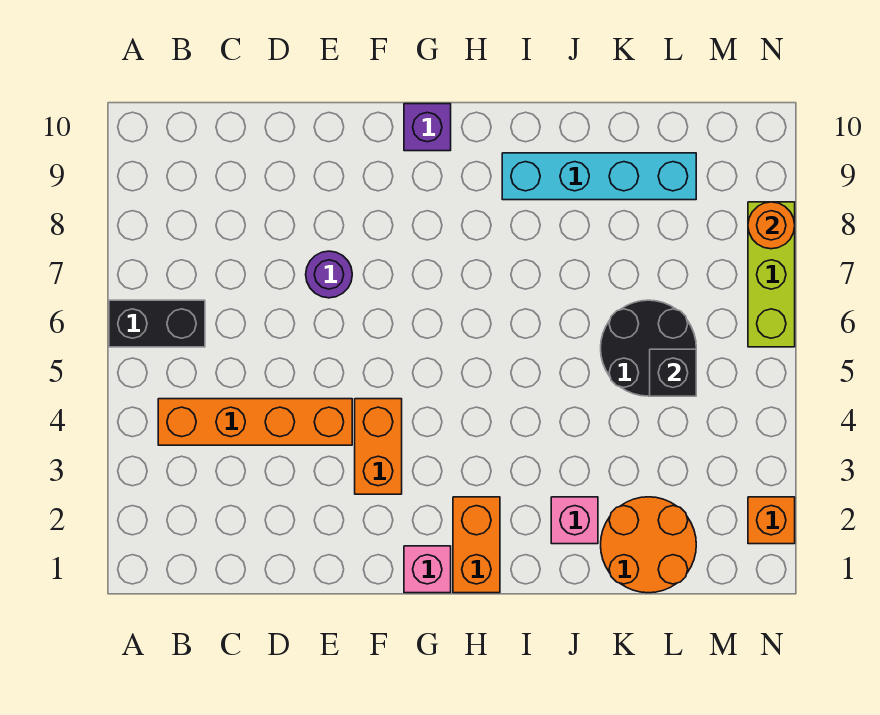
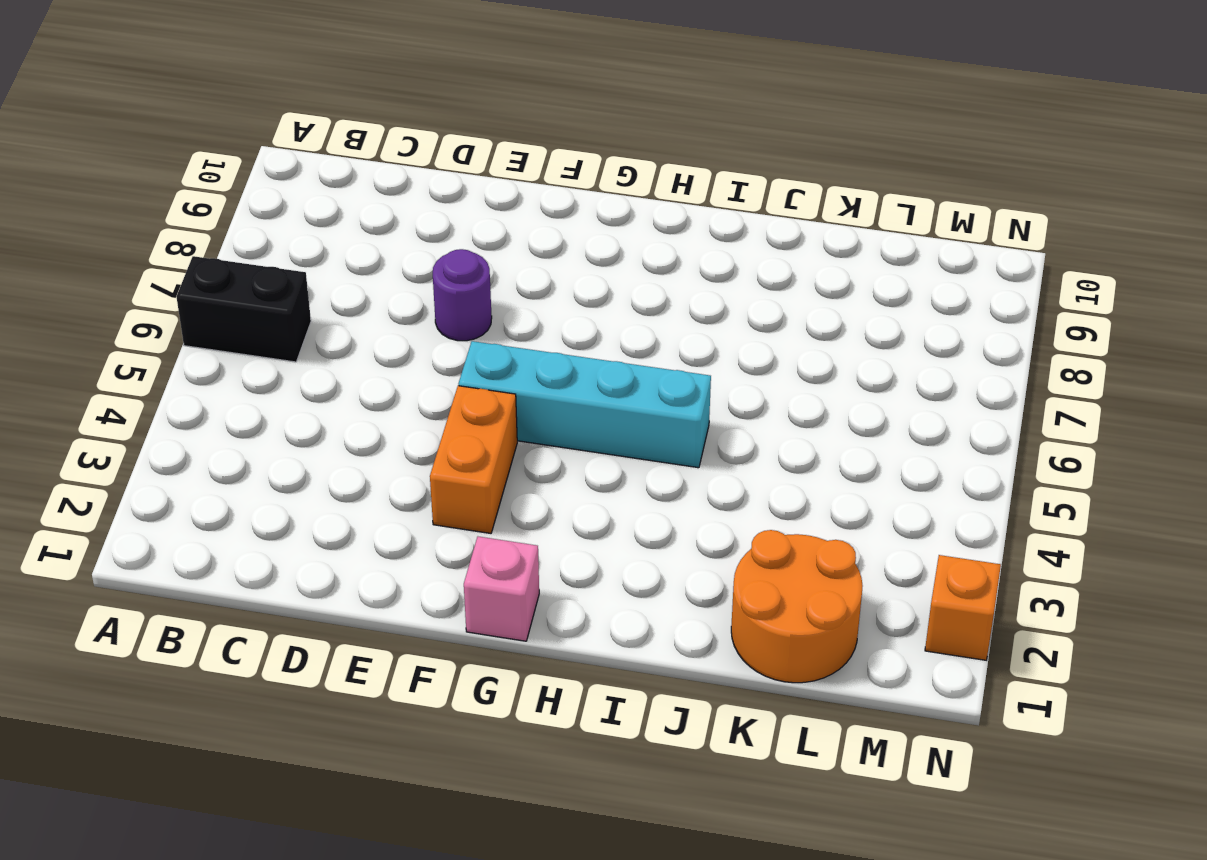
cyan 1x4 brick [459,341,711,468] -> cyan 1x4 brick moved to [502,153,696,200]
none -> orange 1x4 brick [158,399,352,445]
none -> purple 1x1 brick [404,104,451,151]
none -> orange 1x2 brick [453,497,500,593]

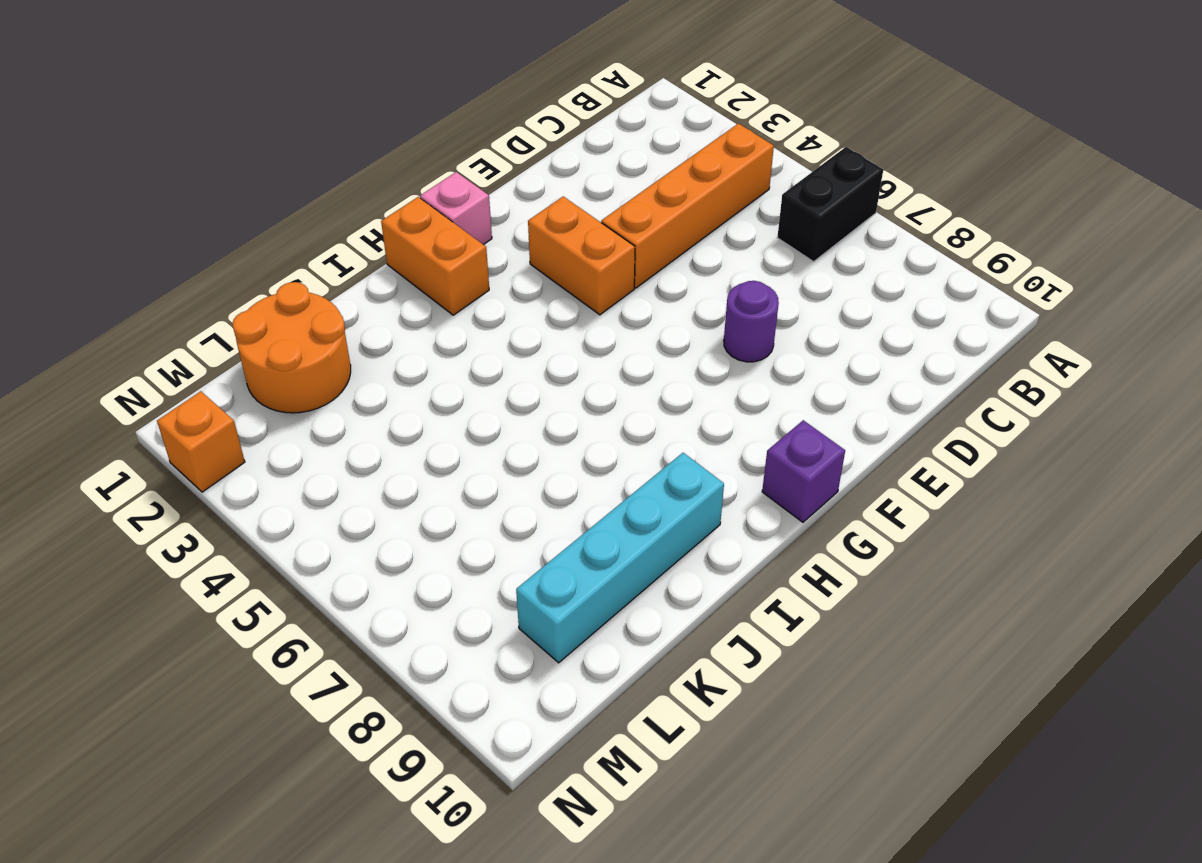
none -> pink 1x1 brick [551,497,598,544]
none -> black 2x2 round brick [601,300,696,396]
none -> lime 1x3 brick [748,202,795,347]

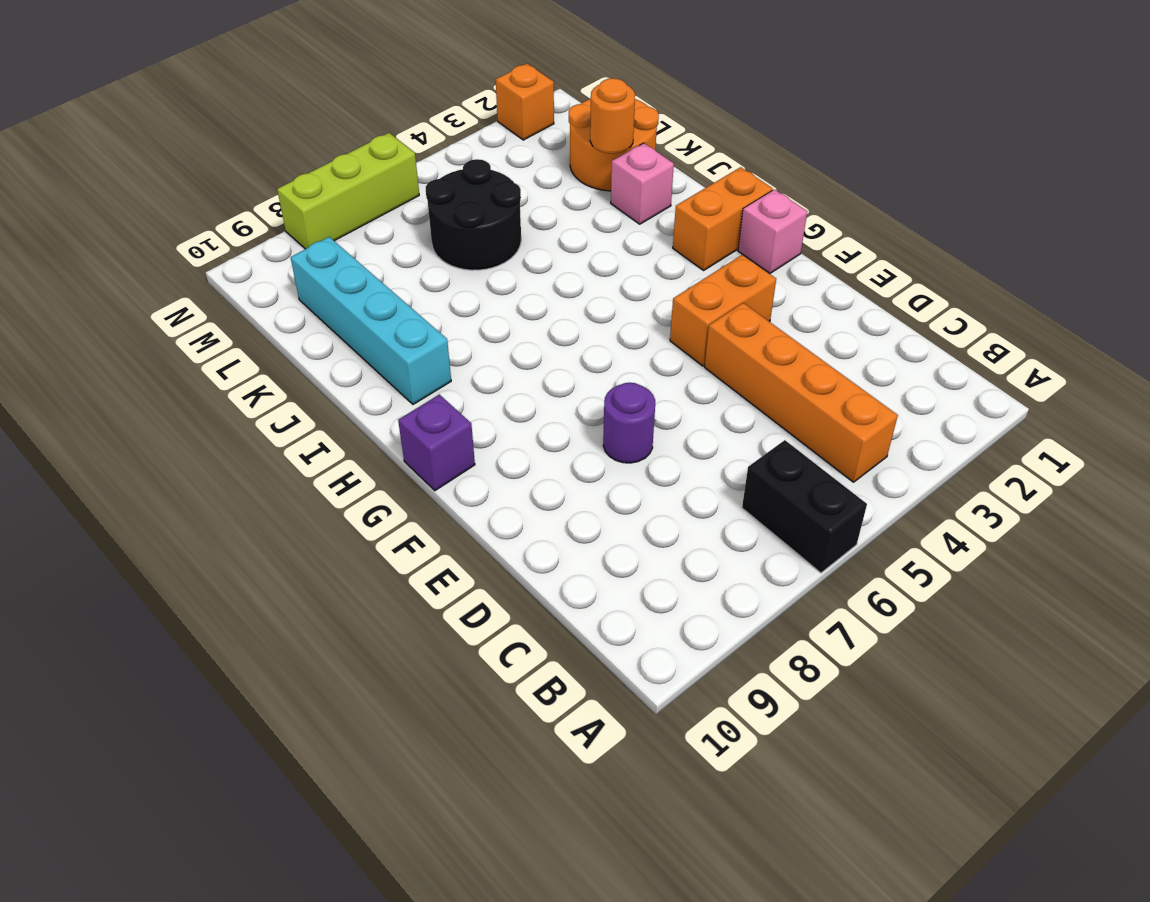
orange 1x1 round brick [590,78,635,154] -> orange 1x1 round brick moved to [748,202,795,249]
none -> black 1x1 brick [650,349,696,396]

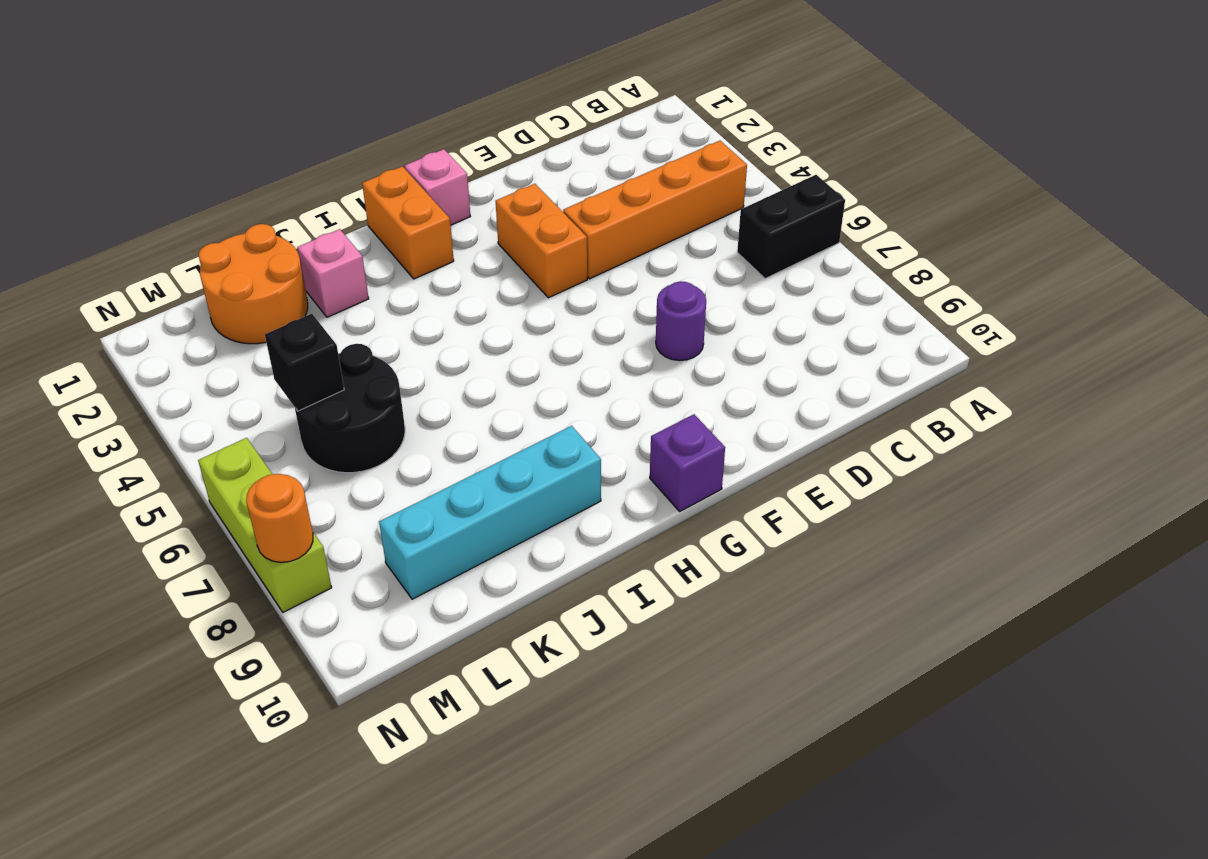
none -> orange 1x1 brick [748,497,795,544]

